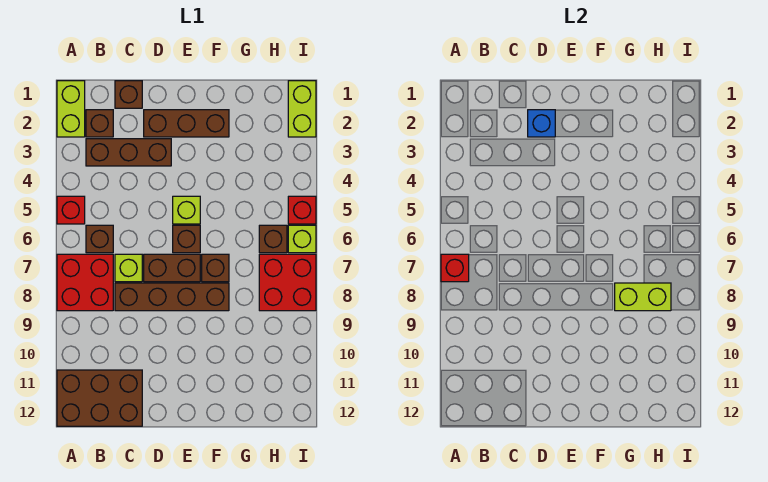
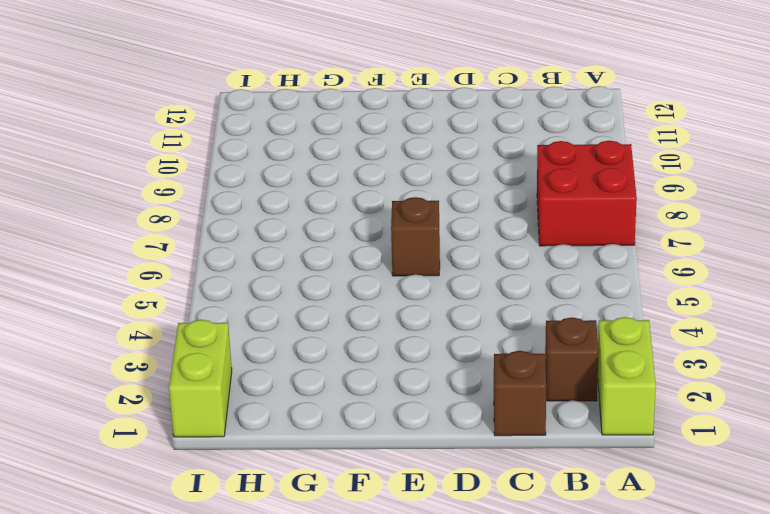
none -> red 1x1 brick [57,196,85,224]
none -> brown 2x3 brick [57,370,142,426]
none -> brown 1x3 brick [86,139,171,166]

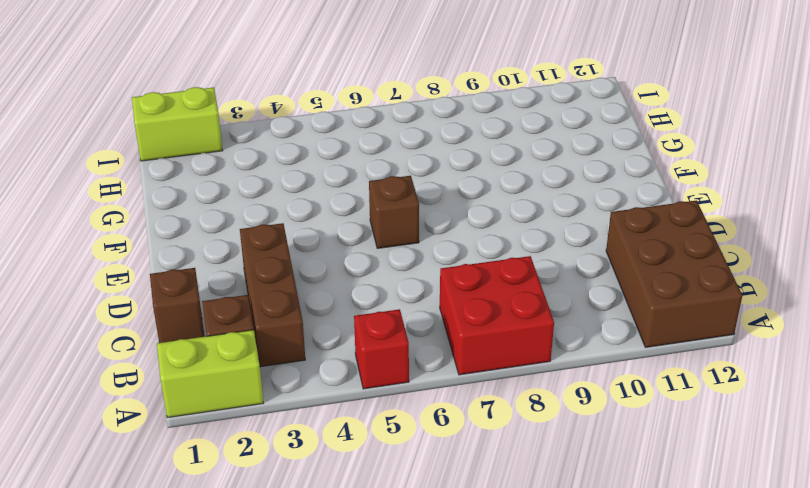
none -> brown 1x1 brick [86,225,113,253]
none -> lime 1x1 brick [115,254,142,282]
none -> brown 1x4 brick [115,283,229,311]

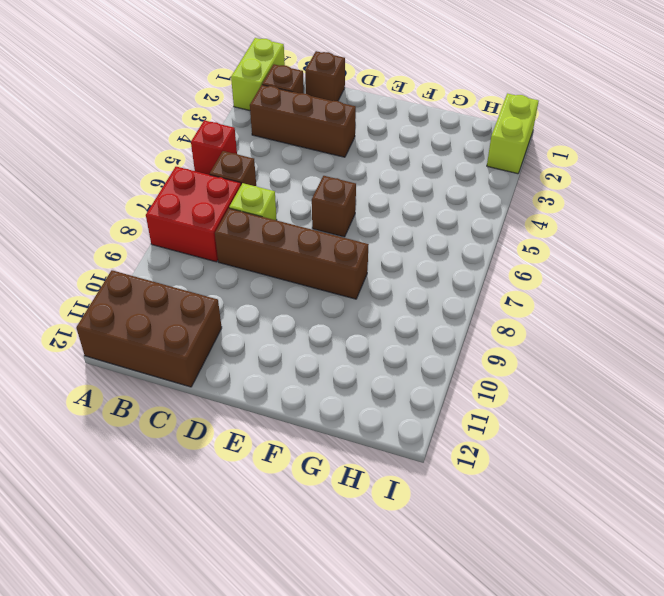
none -> brown 1x3 brick [144,110,229,137]
none -> brown 1x2 brick [144,254,200,282]
none -> lime 1x1 brick [173,196,200,224]

